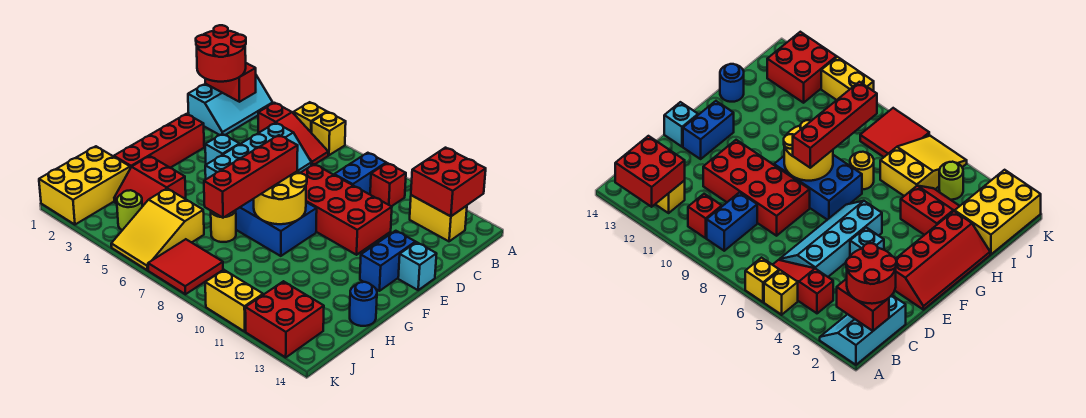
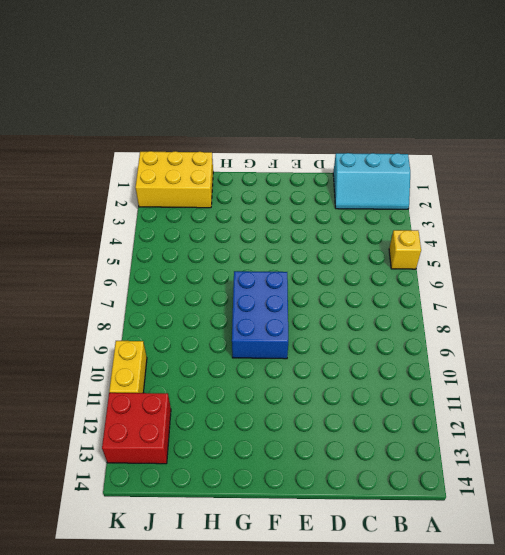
none -> yellow 1x1 brick [312,112,346,155]
none -> red 1x3 slope [258,103,328,166]
none -> blue 1x2 brick [334,153,386,194]

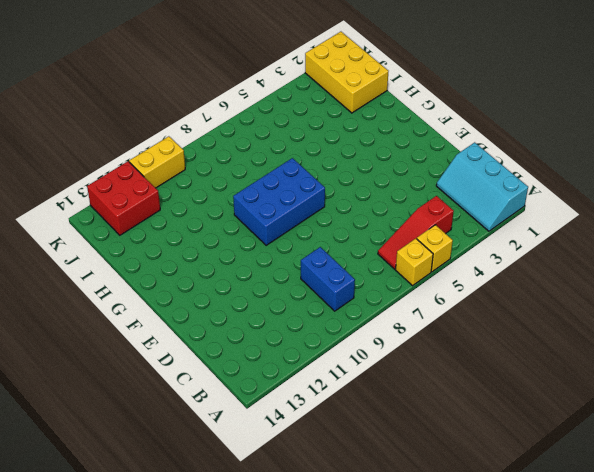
none -> red 1x1 brick [370,163,406,207]
none -> yellow 1x2 brick [410,195,467,241]
none -> cyan 2x4 slope [205,123,311,179]

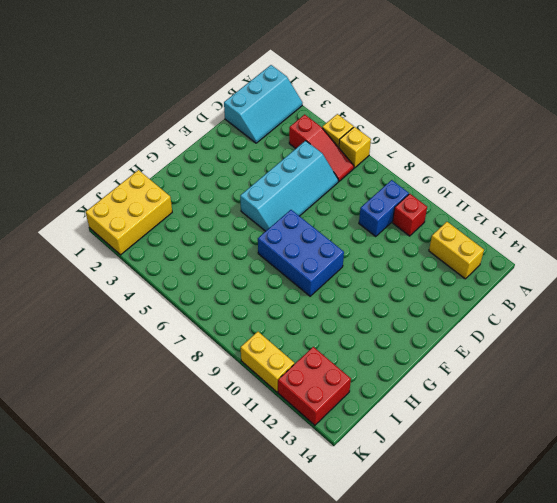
none -> red 2x4 brick [301,164,392,255]
none -> red 2x4 slope [113,114,204,168]
none -> cyan 1x1 brick [205,134,240,164]

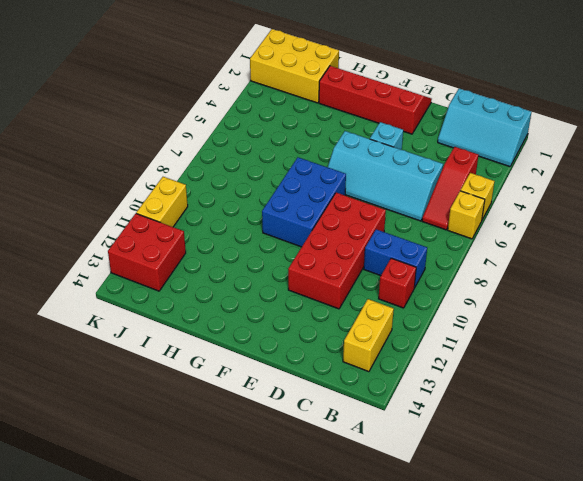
none -> blue 1x2 brick [360,231,415,291]
none -> cyan 1x1 brick [398,242,436,290]
none -> red 2x2 slope [114,156,186,207]

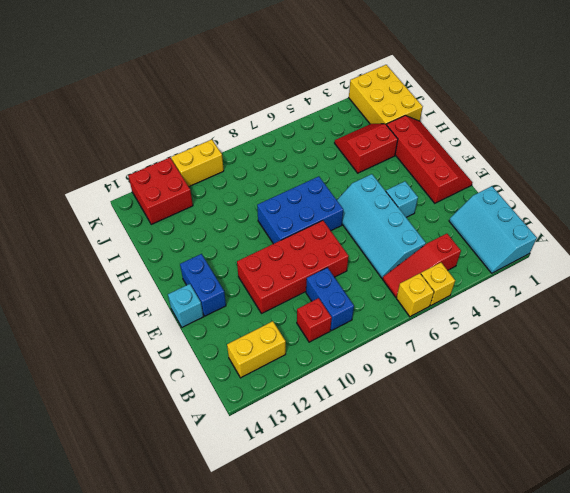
none -> yellow 1x1 round brick [211,210,236,242]
none -> blue 1x1 round brick [350,282,377,326]
none -> yellow 2x3 slope [111,189,204,270]

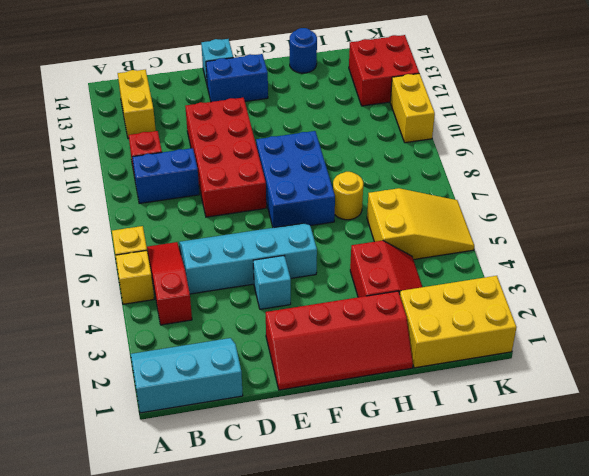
none -> lime 1x1 round brick [117,190,142,230]
none -> red 2x2 tile [148,239,223,294]
none -> red 2x2 brick [411,148,486,216]

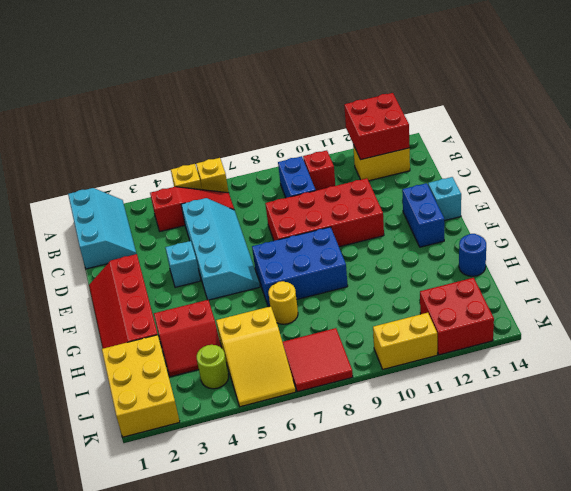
none -> red 1x2 brick [205,63,256,102]
none -> yellow 2x2 round brick [254,171,307,224]
none -> red 2x2 round brick [196,25,246,82]

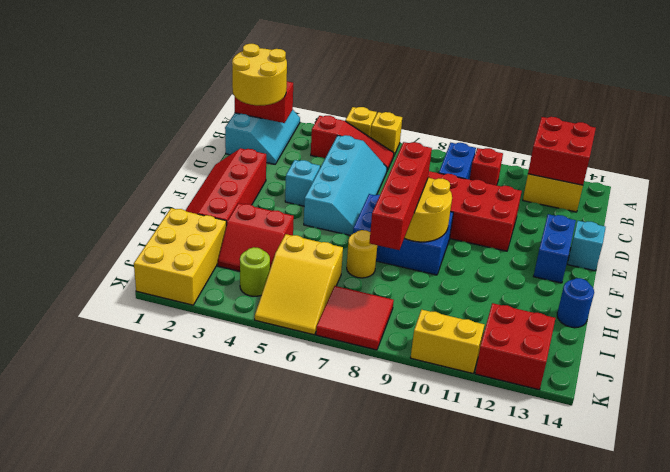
yellow 2x2 round brick [232,44,287,105] -> red 2x2 round brick [196,25,246,82]

